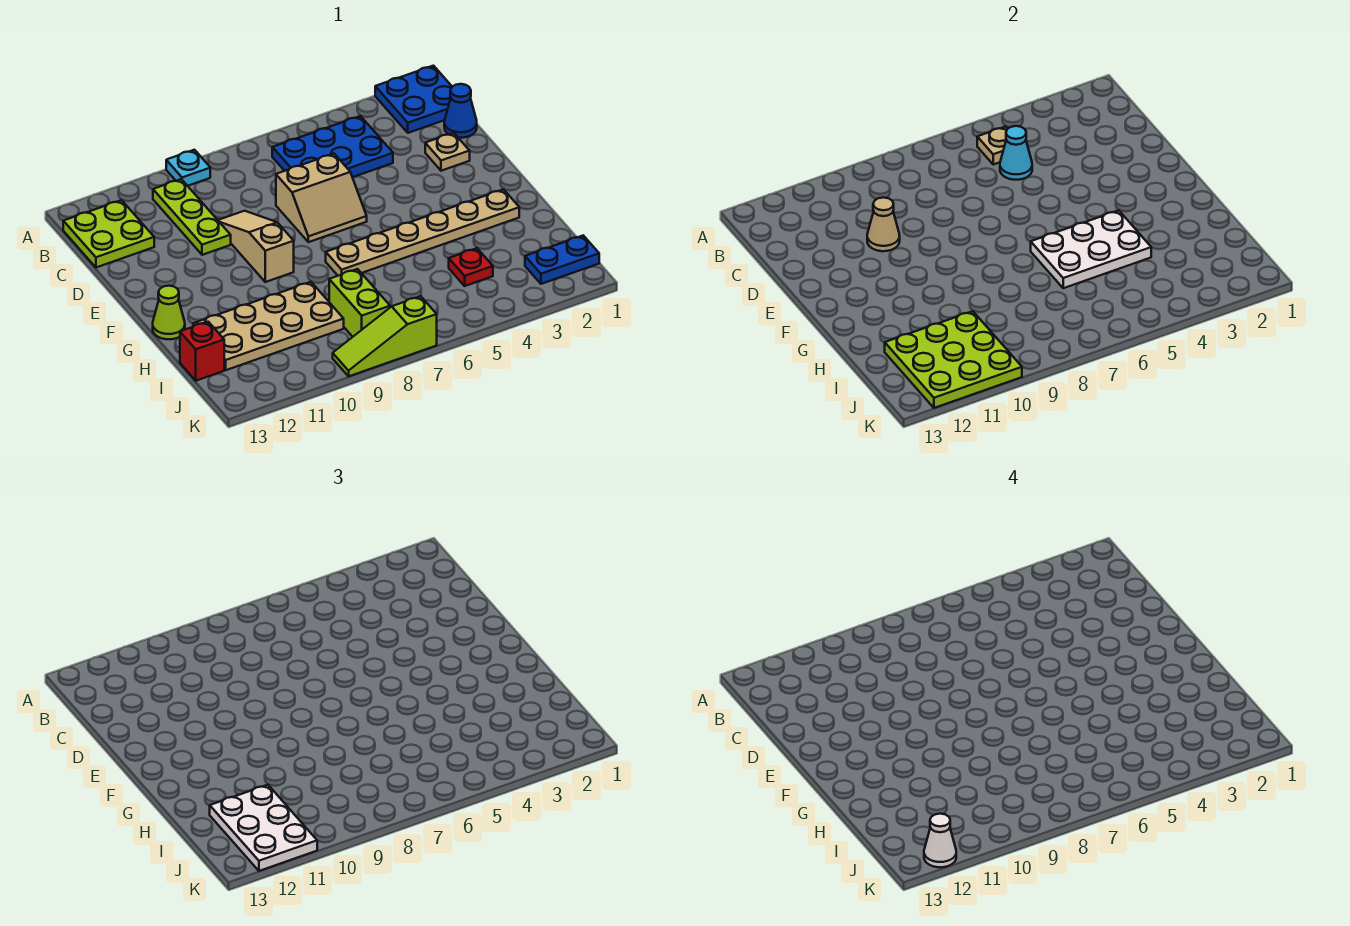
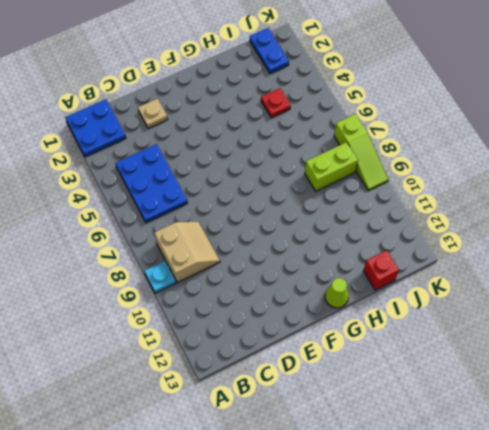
tan 2x2 slope [155,222,220,283] -> tan 2x2 slope moved to [276,154,367,242]
none -> lime 1x3 plate [153,179,231,255]
none -> lime 2x2 plate [63,200,154,267]
none -> blue 1x1 cone [444,84,477,138]

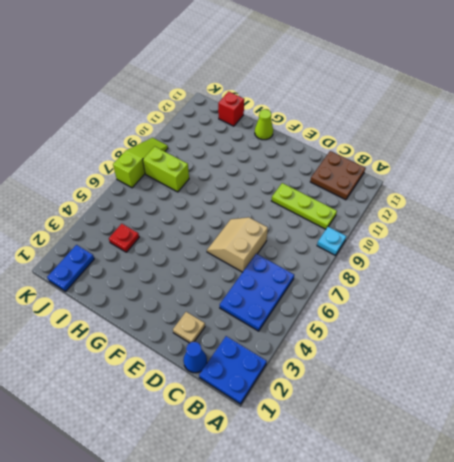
brown 2x2 plate [310,151,365,200] -> lime 2x2 plate [63,200,154,267]
none -> tan 1x3 slope [218,211,294,282]
none -> tan 1x6 plate [326,189,519,276]
none -> tan 2x4 plate [193,282,344,370]

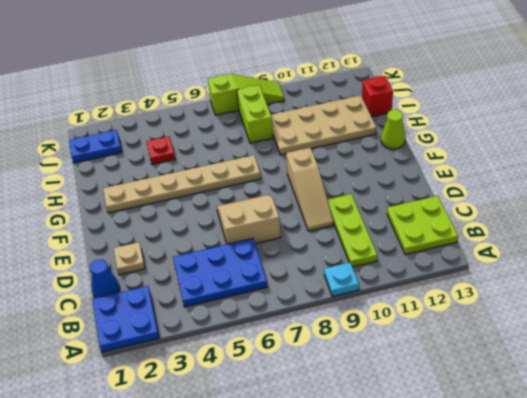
none -> tan 1x1 plate [977,127,1008,164]
none -> cyan 1x1 cone [1000,126,1032,180]
none -> tan 1x1 cone [867,197,900,251]

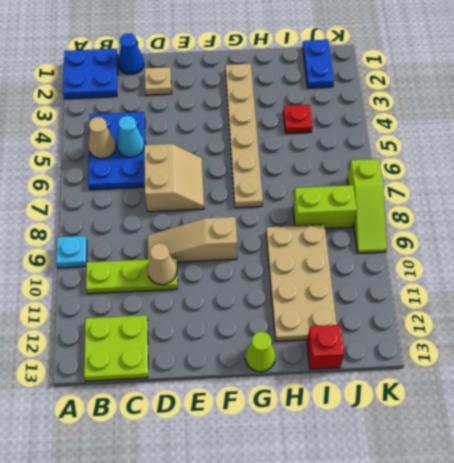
tan 1x1 cone [88,117,116,159] -> tan 1x1 plate [977,127,1008,164]
none -> white 2x3 plate [1031,210,1151,288]
none -> lime 3x3 plate [885,311,1022,408]
none -> white 2x3 plate [210,785,317,871]

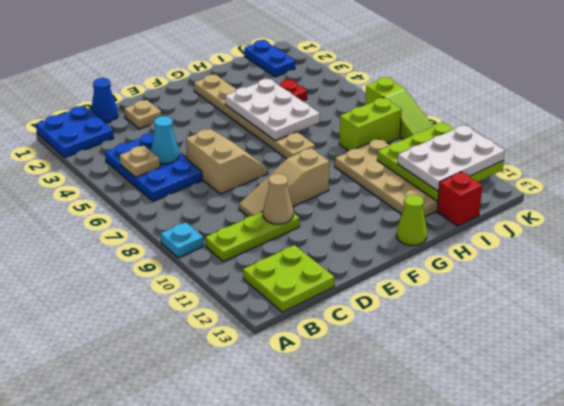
none -> white 1x1 cone [924,814,956,867]

